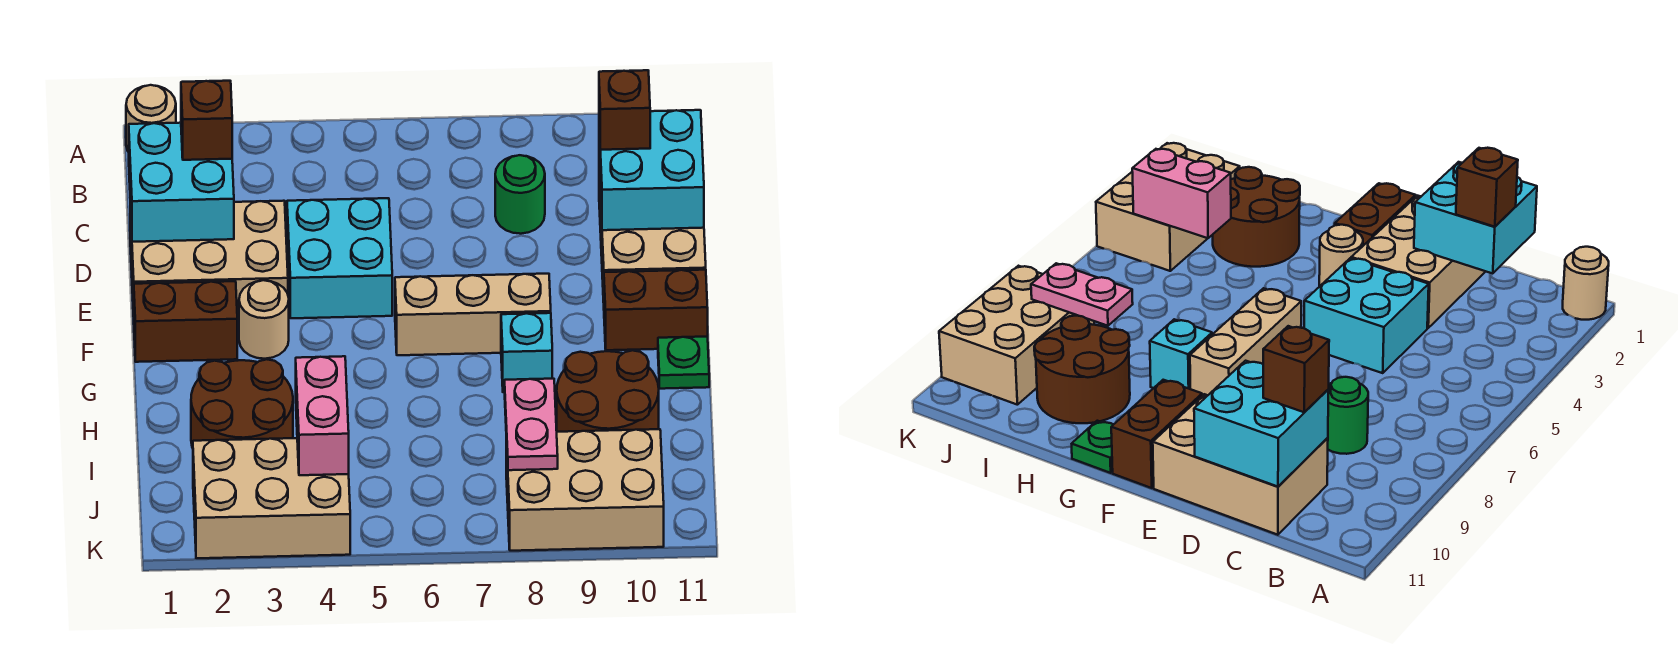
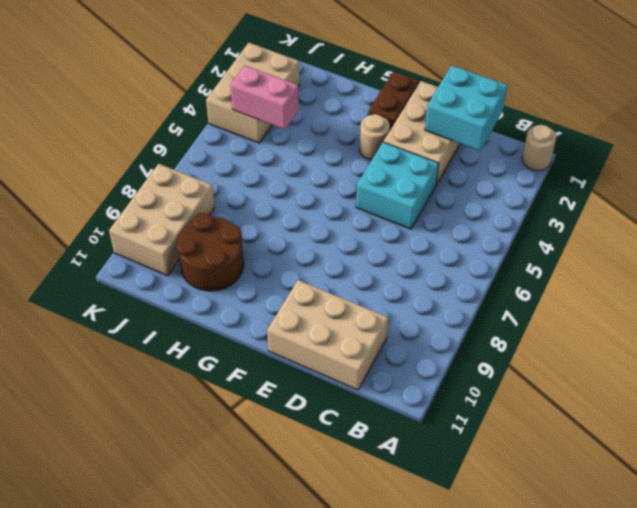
none -> green 1x1 round brick [495,155,545,234]
none -> tan 1x3 brick [395,274,551,355]
none -> brown 1x2 brick [604,270,708,350]

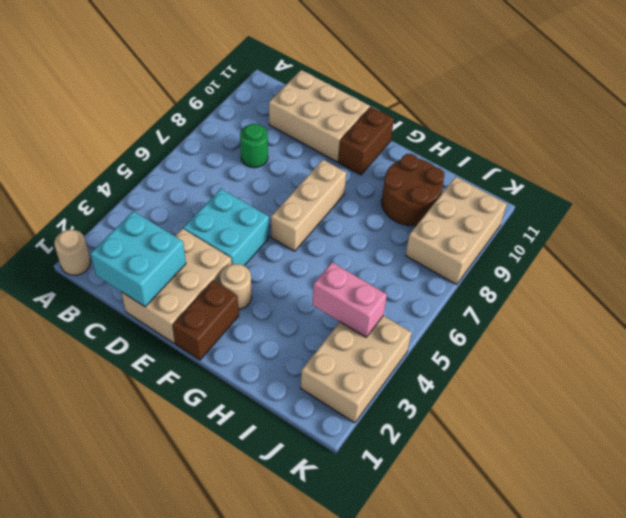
none -> cyan 1x1 brick [501,313,552,392]
none -> green 1x1 plate [658,337,709,389]
none -> brown 2x2 round brick [191,359,293,448]

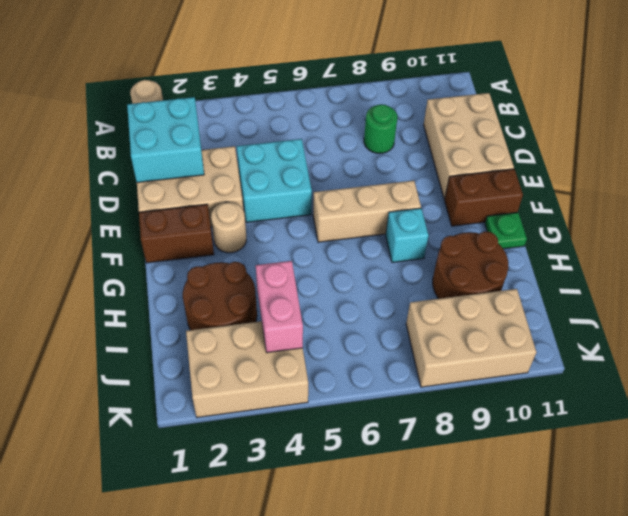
none -> cyan 2x2 brick [599,110,704,230]
none -> pink 1x2 plate [505,379,558,470]
none -> brown 1x1 brick [181,81,232,160]

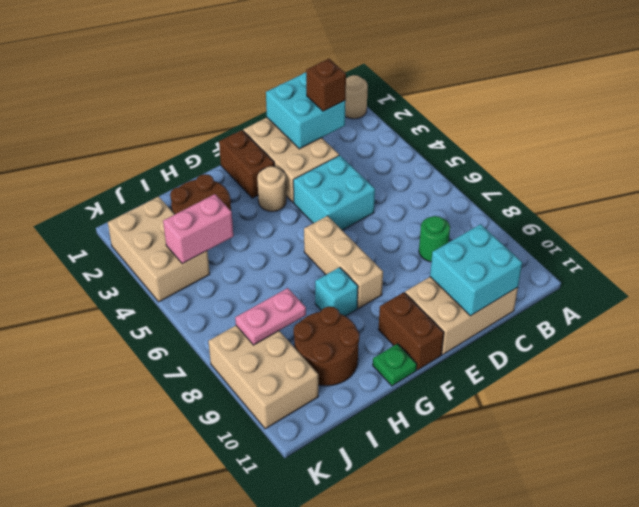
none -> brown 1x1 brick [599,70,650,150]

